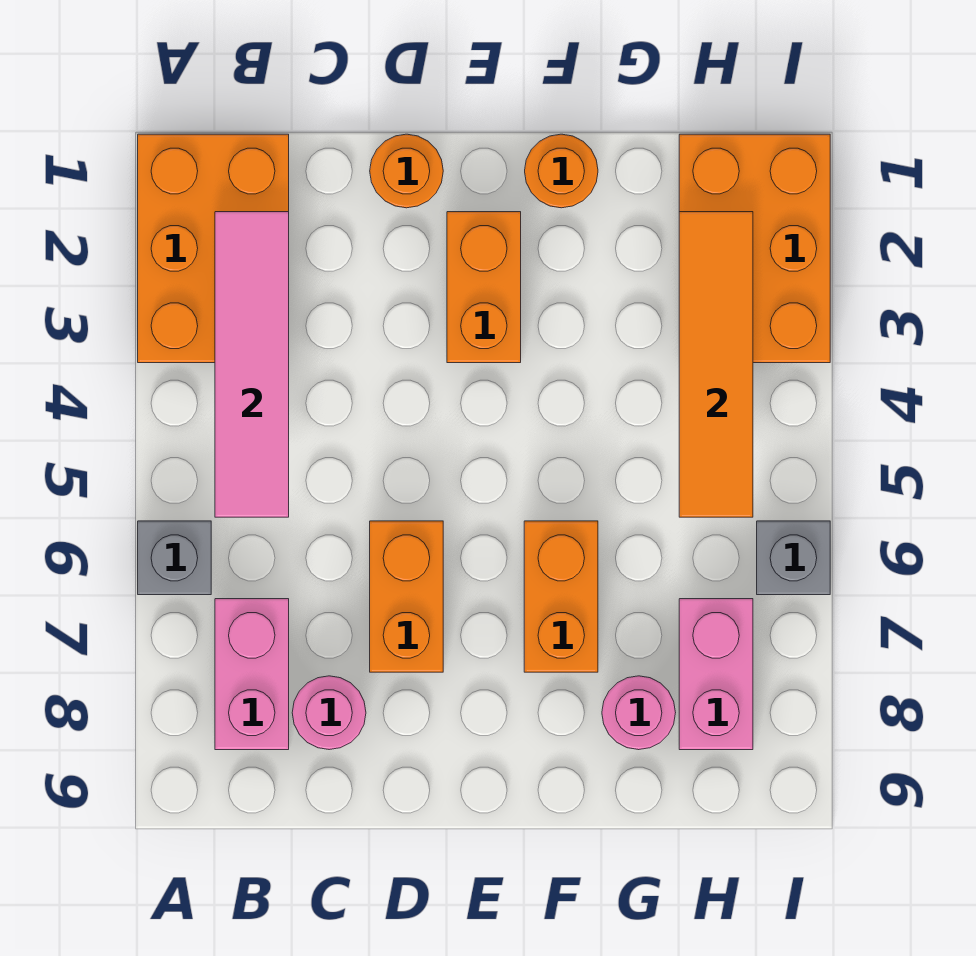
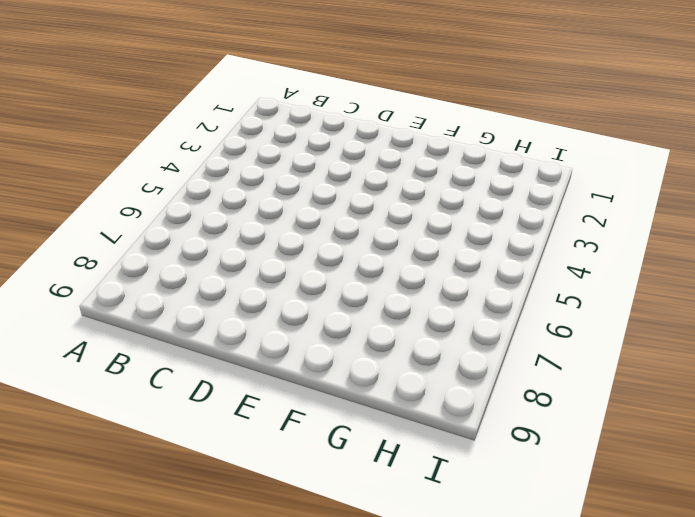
none -> orange 2x3 brick [138,134,289,363]
none -> grey 1x1 brick [138,521,211,595]
none -> pink 1x2 brick [215,599,289,750]

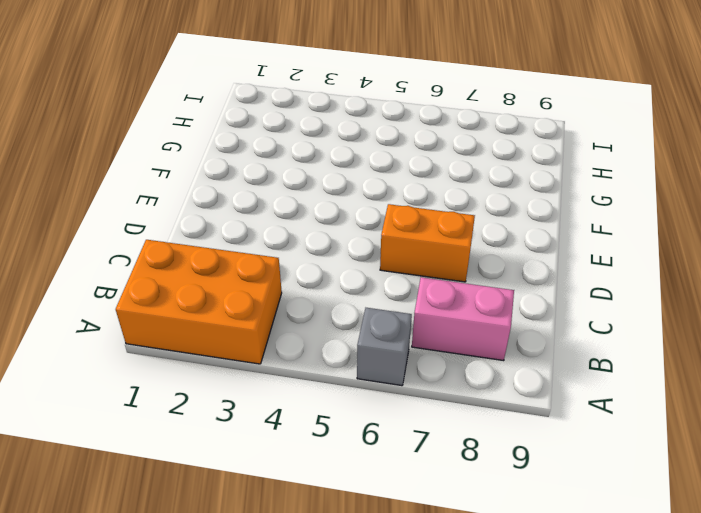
none -> pink 1x1 round brick [292,676,366,750]
none -> orange 1x1 round brick [370,134,443,208]
none -> orange 1x2 brick [447,212,521,363]

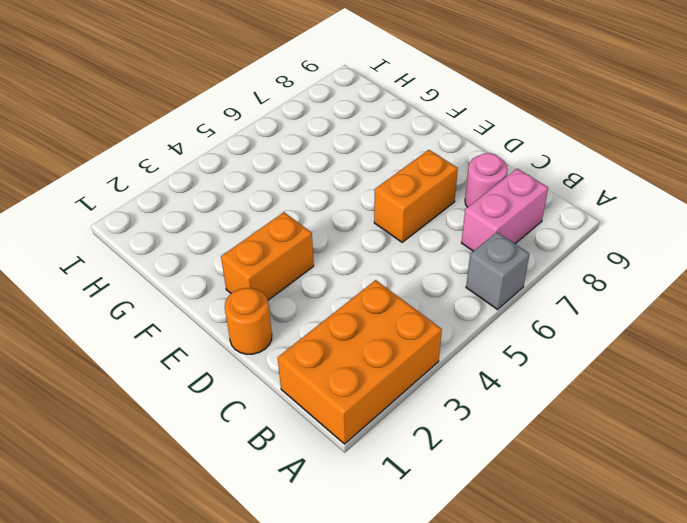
none -> orange 1x1 round brick [525,134,598,208]
none -> orange 1x2 brick [524,521,598,672]
none -> pink 1x1 round brick [602,676,676,750]

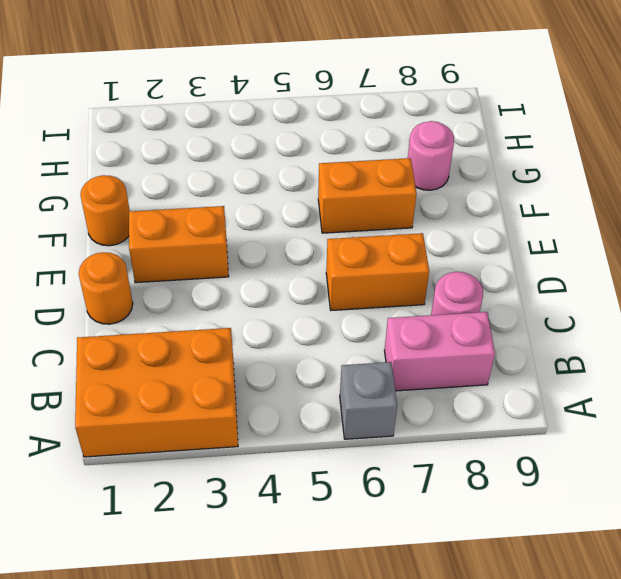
none -> orange 2x3 brick [679,134,830,363]
none -> pink 1x2 brick [679,599,753,750]
none -> grey 1x1 brick [757,521,830,595]

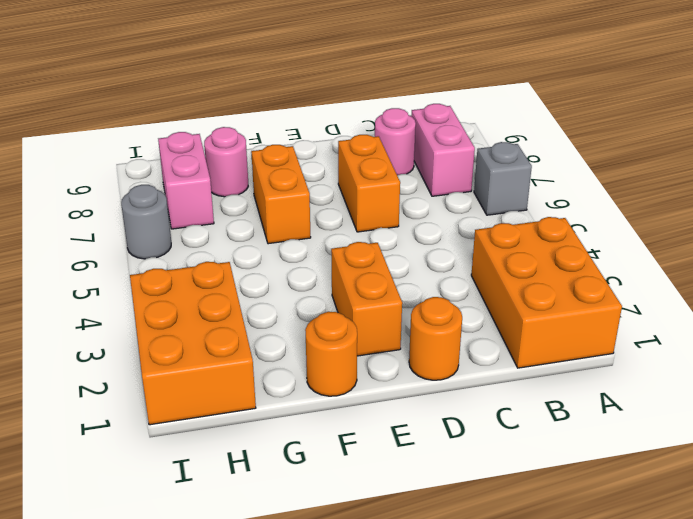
grey 1x1 round brick [121,185,171,259] -> grey 1x1 brick [757,521,830,595]
none -> pink 1x4 tile [215,212,289,517]
none -> orange 1x4 tile [679,212,753,517]

